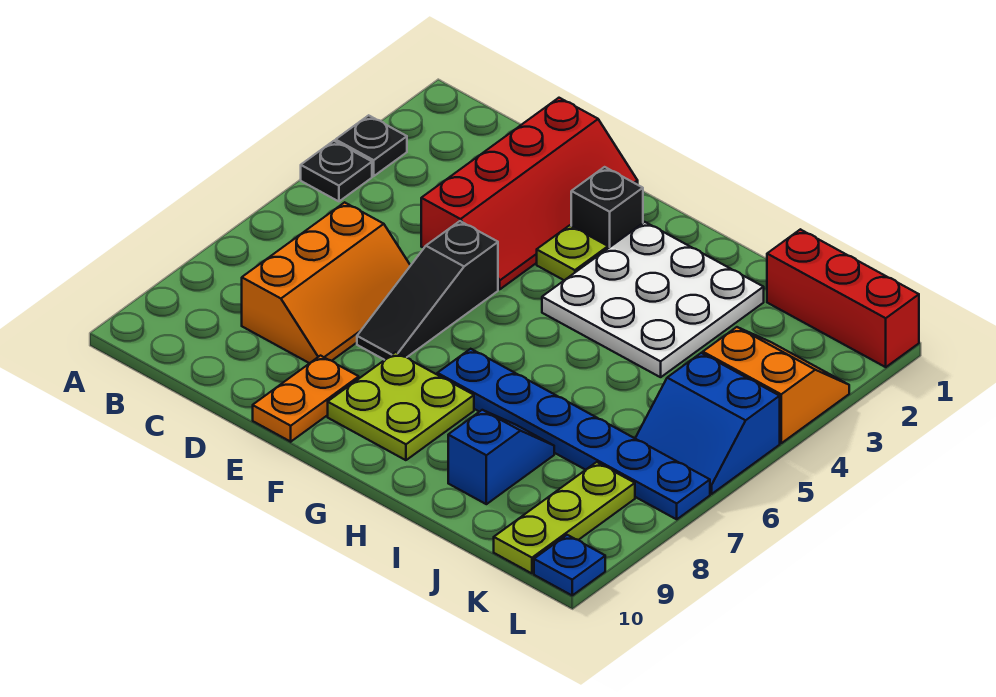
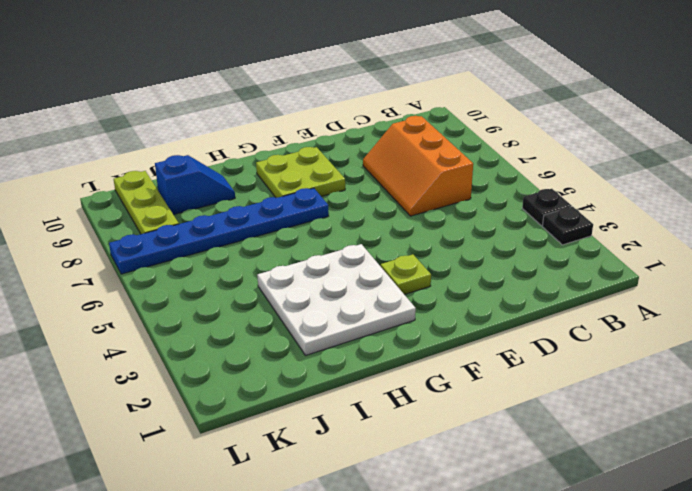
blue 1x2 slope [155,155,235,215] -> blue 1x2 slope turned to [448,410,554,504]
none -> red 2x4 slope [421,98,638,289]
none -> black 1x3 slope [357,221,498,360]
none -> orange 1x2 plate [253,356,359,442]

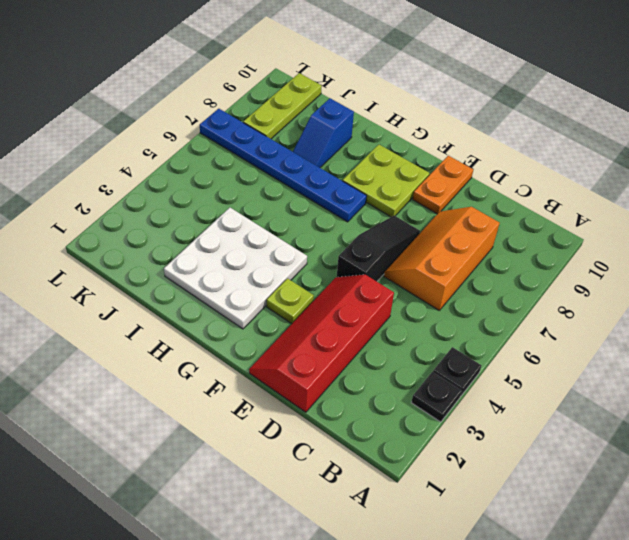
none -> black 1x1 brick [571,167,643,248]
none -> red 1x3 brick [767,229,919,367]
none -> orange 2x2 slope [703,327,849,443]

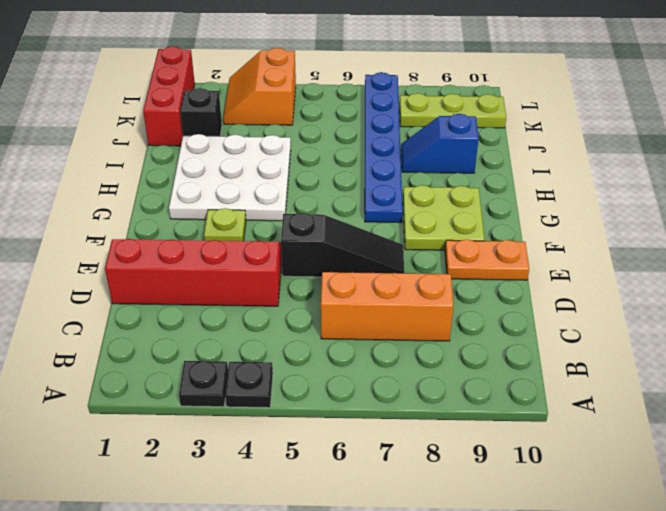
black 1x1 brick [180,88,222,136] -> black 1x1 brick moved to [571,167,643,248]
none -> blue 2x2 slope [635,353,780,494]
none -> blue 1x1 plate [534,535,605,595]

